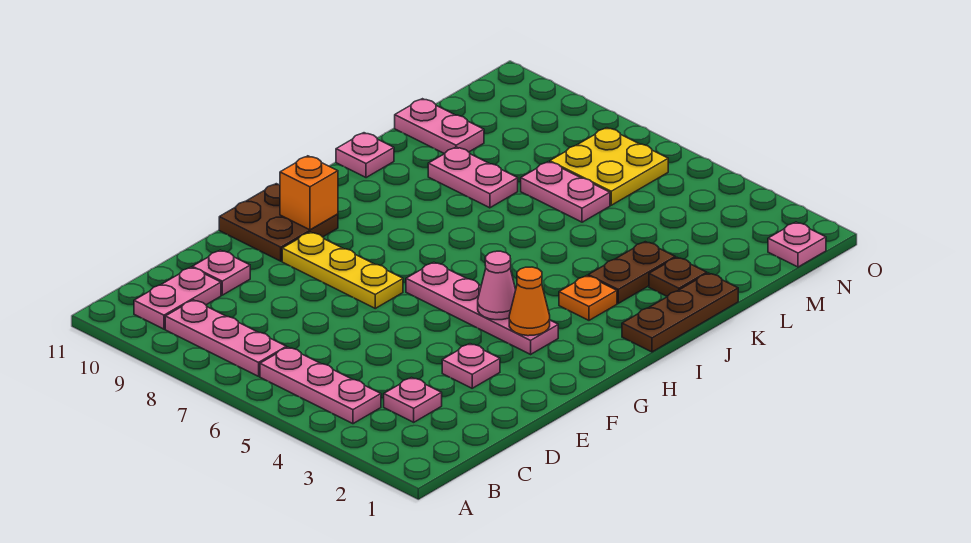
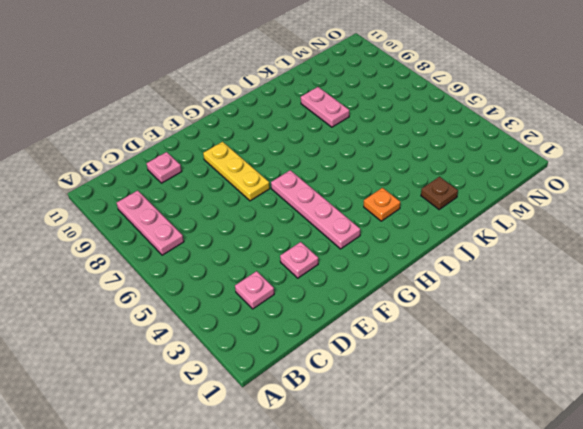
none -> pink 1x3 plate [260,347,381,424]
none -> pink 1x2 plate [134,267,221,329]
none -> brown 2x2 plate [219,184,338,261]

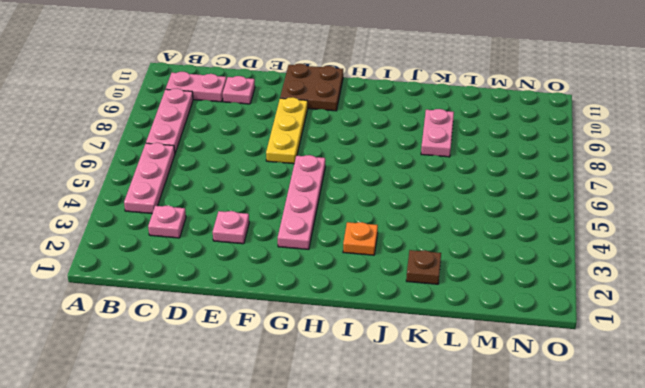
none -> brown 1x3 plate [622,273,738,352]
none -> brown 1x2 plate [588,242,675,303]
none -> pink 1x1 plate [336,133,394,178]

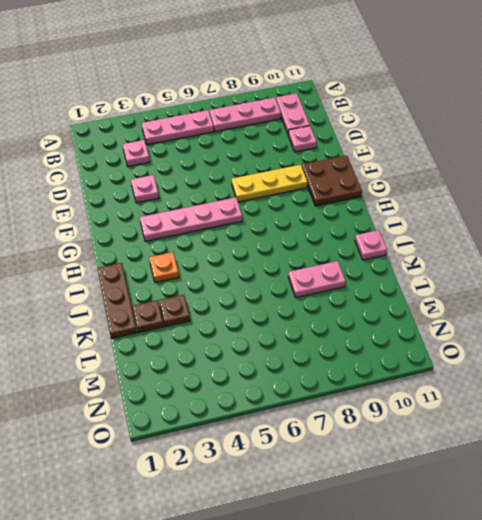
brown 1x1 plate [159,295,190,327] -> brown 1x2 plate [588,242,675,303]
none -> pink 1x2 plate [521,162,610,222]
none -> pink 1x2 plate [395,99,484,154]
none -> yellow 2x2 plate [550,128,668,205]

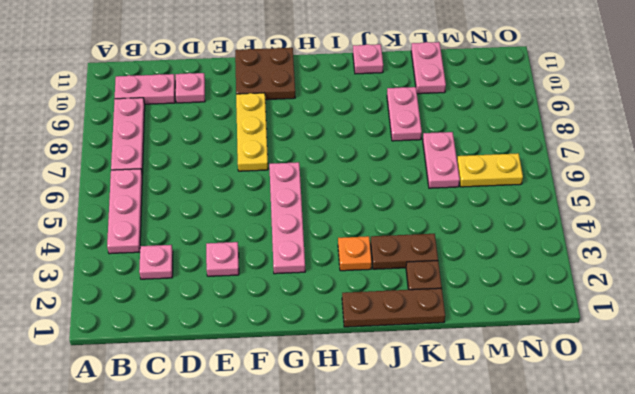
yellow 1x2 plate [457,153,523,187] -> yellow 2x2 plate [550,128,668,205]
none -> pink 1x1 plate [768,222,826,267]
none -> orange 1x1 cone [509,267,550,336]
none -> pink 1x1 cone [478,251,516,320]

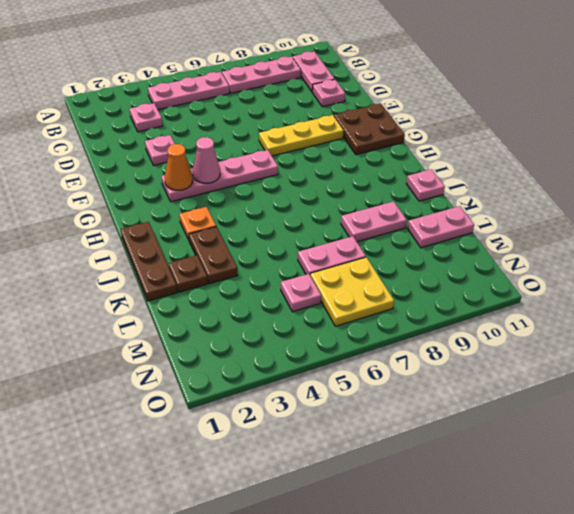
pink 1x1 plate [281,274,321,312] -> pink 1x1 plate moved to [768,222,826,267]
none -> orange 1x1 brick [280,156,338,230]

